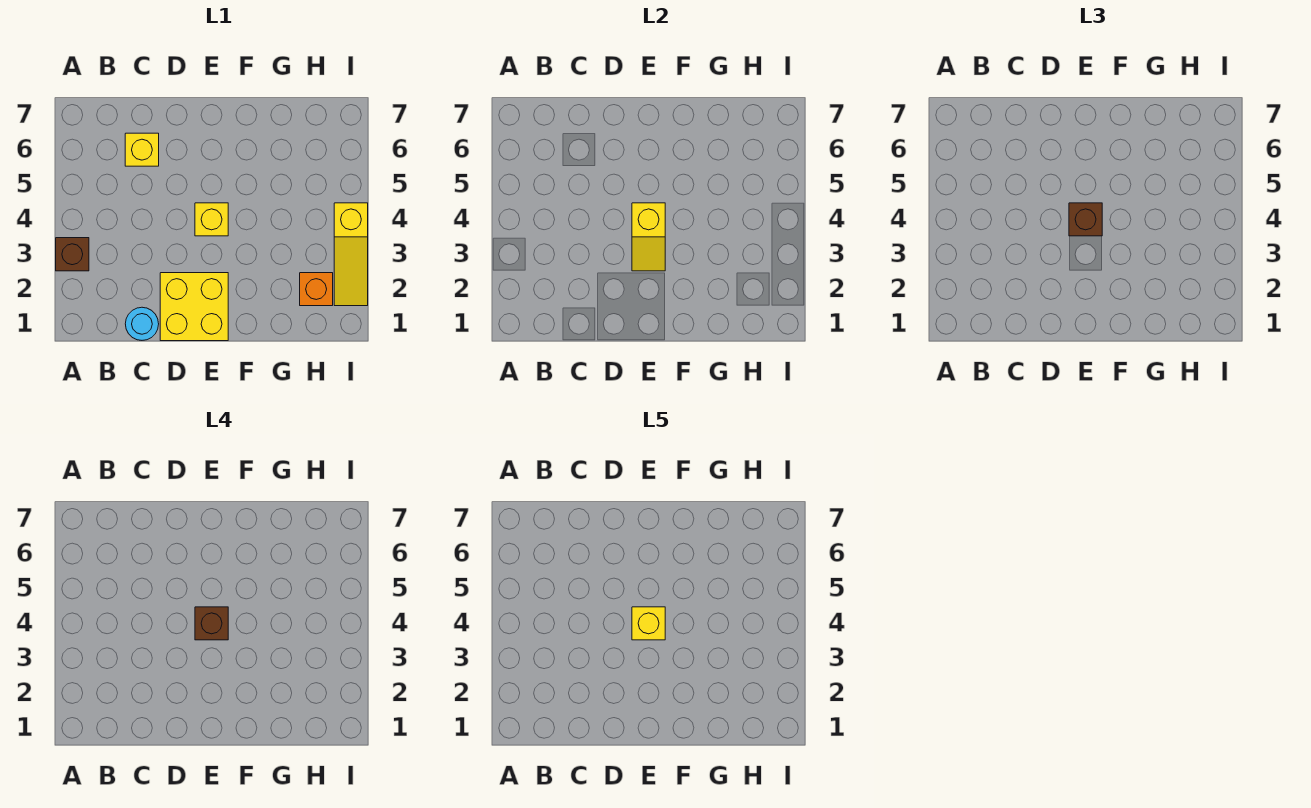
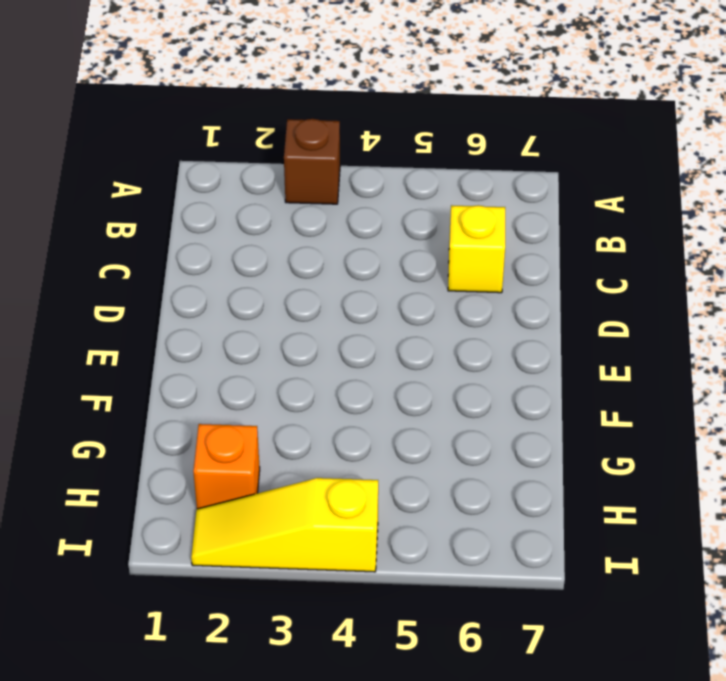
none -> cyan 1x1 round brick [125,307,159,340]
none -> yellow 2x2 brick [160,273,228,341]

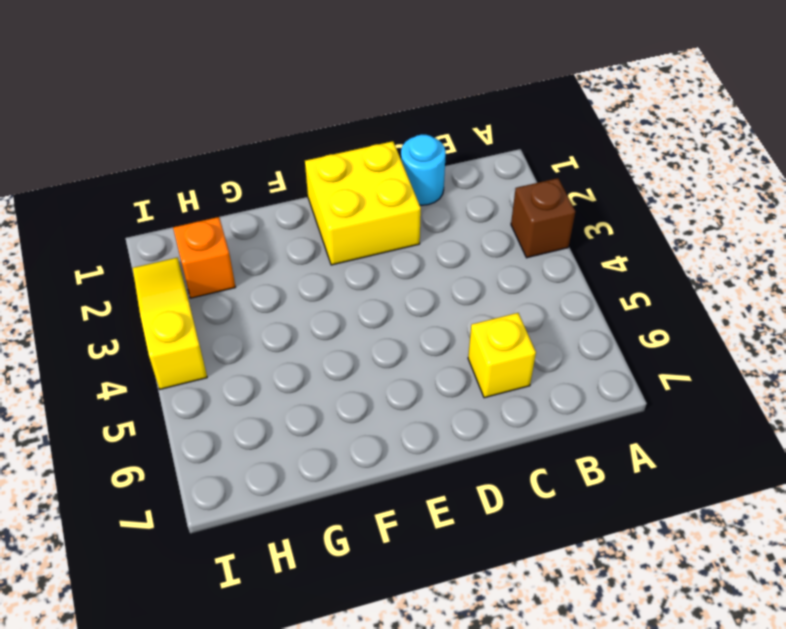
none -> yellow 1x1 brick [195,203,228,236]
none -> yellow 1x2 slope [632,203,665,271]

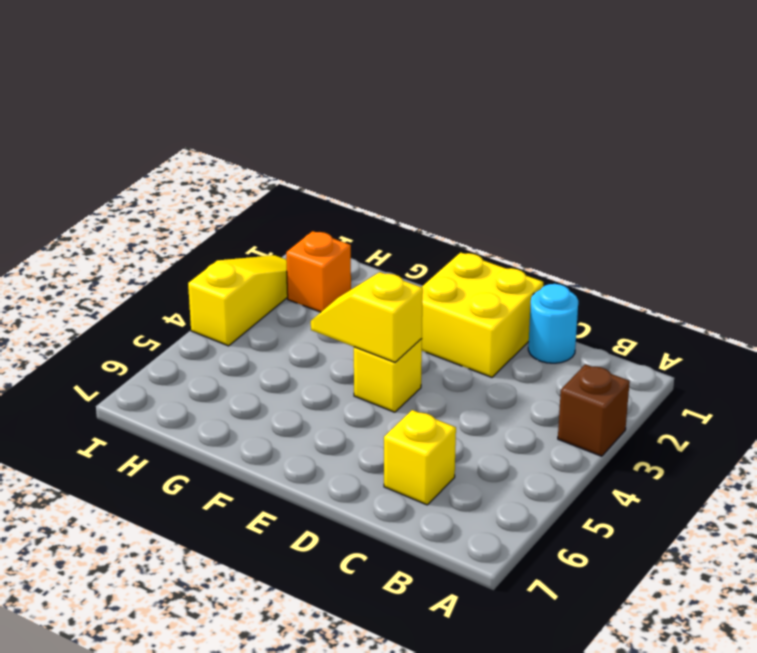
yellow 1x2 slope [311,272,423,362] -> yellow 1x2 slope turned to [632,203,665,271]
none -> brown 1x1 brick [1069,203,1102,236]
none -> brown 1x1 brick [195,607,228,640]

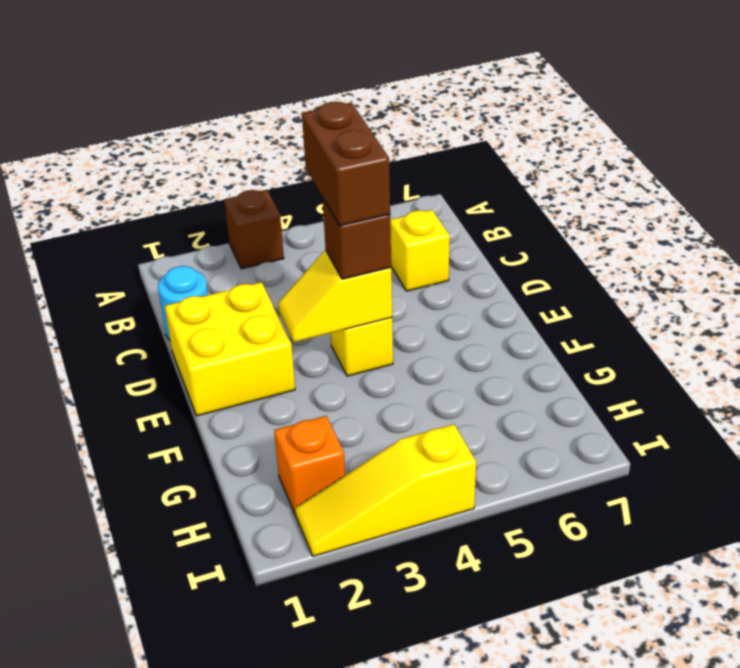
brown 1x2 brick [302,102,390,226] -> brown 1x1 brick [195,607,228,640]
none -> yellow 1x1 brick [632,607,665,640]

